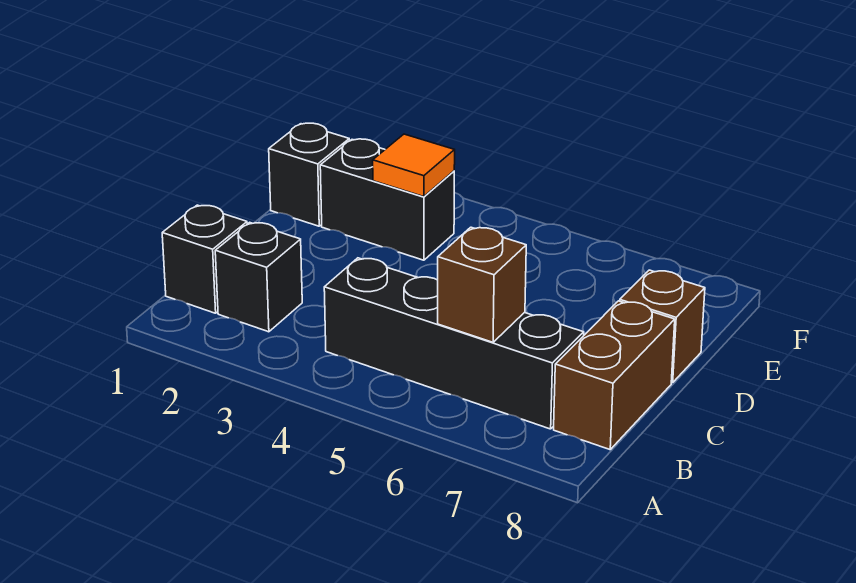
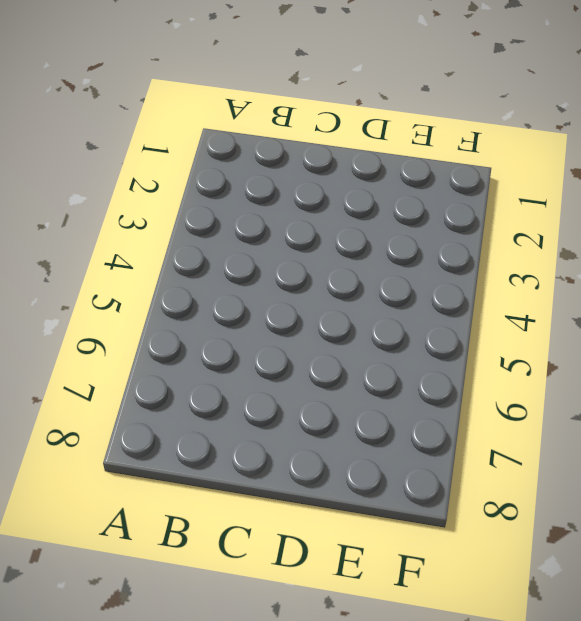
none -> black 1x1 brick [162,205,247,313]
none -> black 1x1 brick [215,222,302,332]

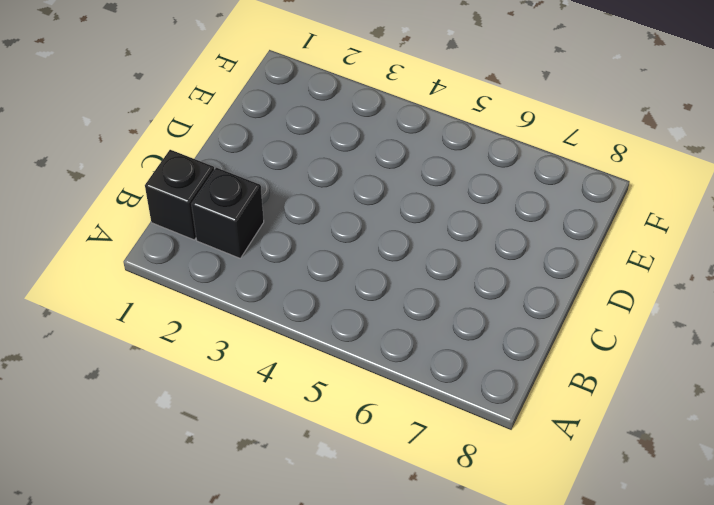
none -> black 1x4 brick [324,258,584,429]
none -> brown 1x2 brick [554,301,675,450]

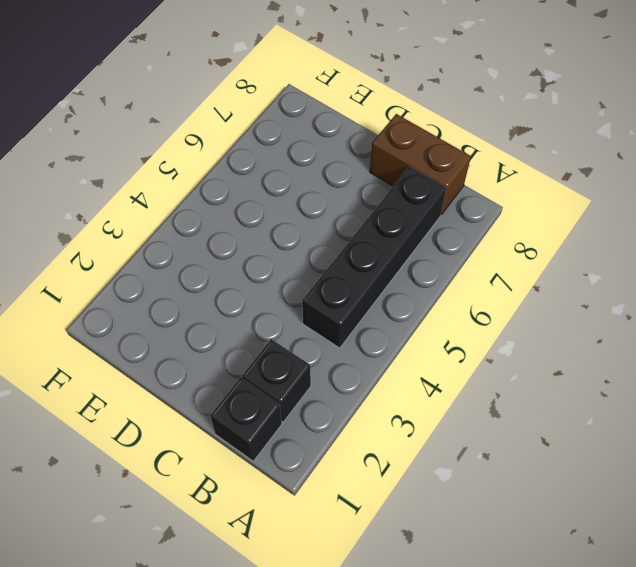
none -> brown 1x1 brick [620,270,705,383]
none -> black 1x1 brick [269,123,349,226]

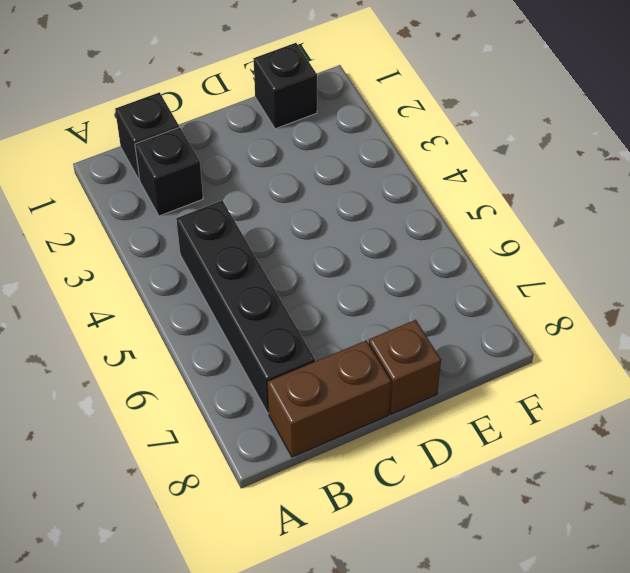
none -> black 1x2 brick [320,139,454,260]
none -> brown 1x1 brick [438,227,526,342]

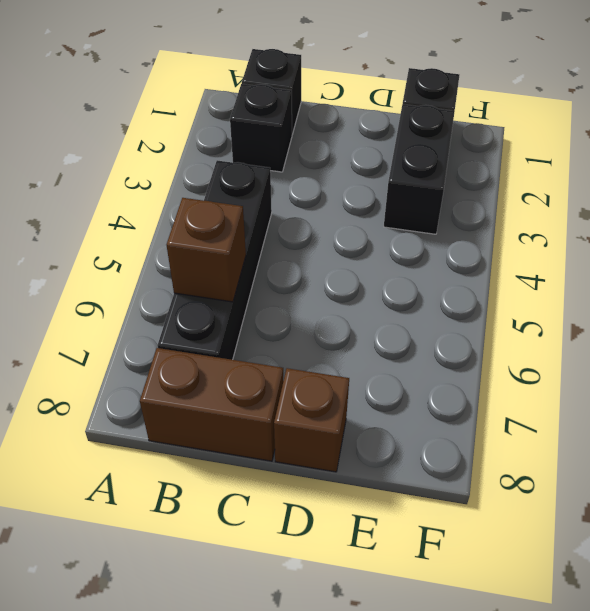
none -> orange 1x1 tile [373,134,455,197]

